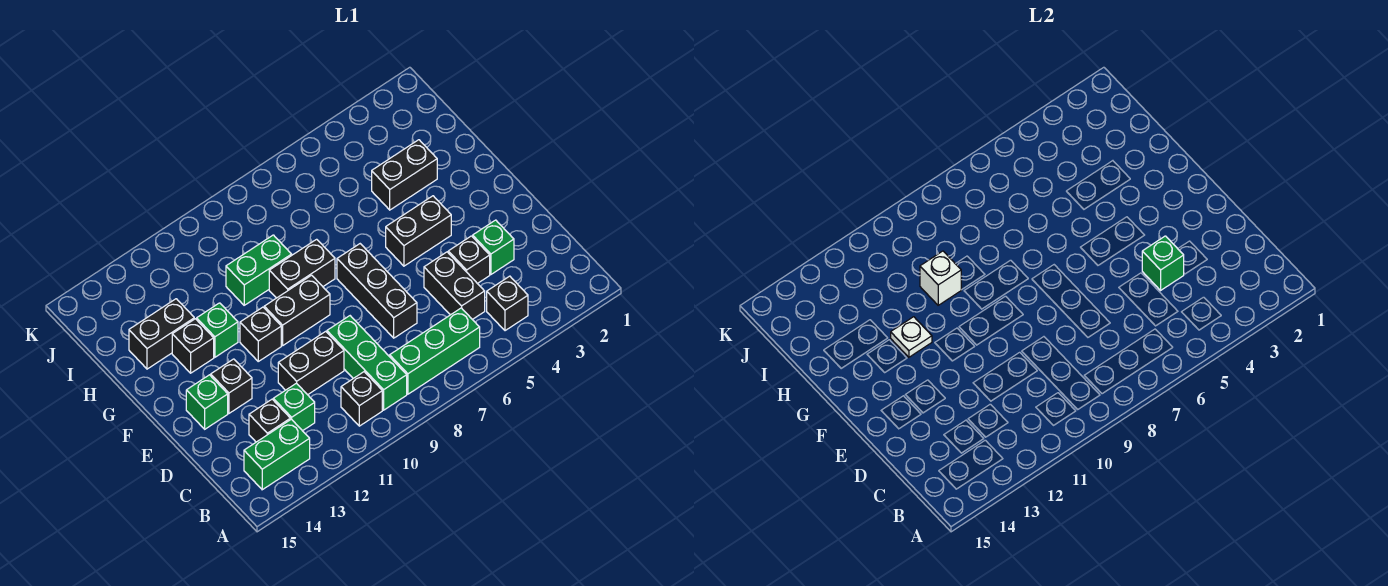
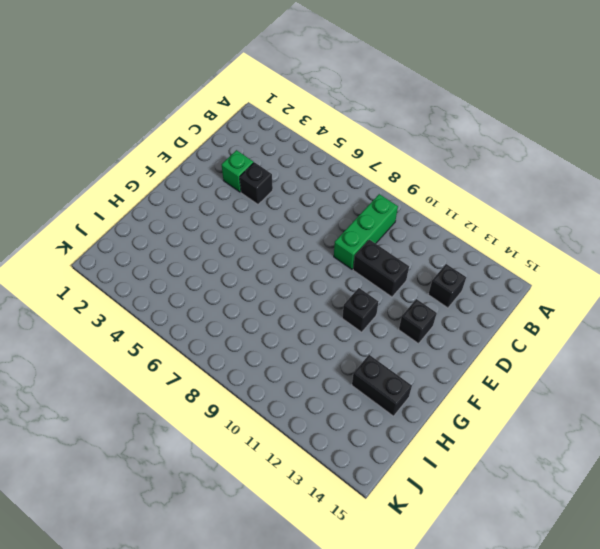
none -> black 1x1 brick [487,276,528,331]
none -> green 1x3 brick [390,308,480,394]
none -> black 1x1 brick [341,372,382,426]

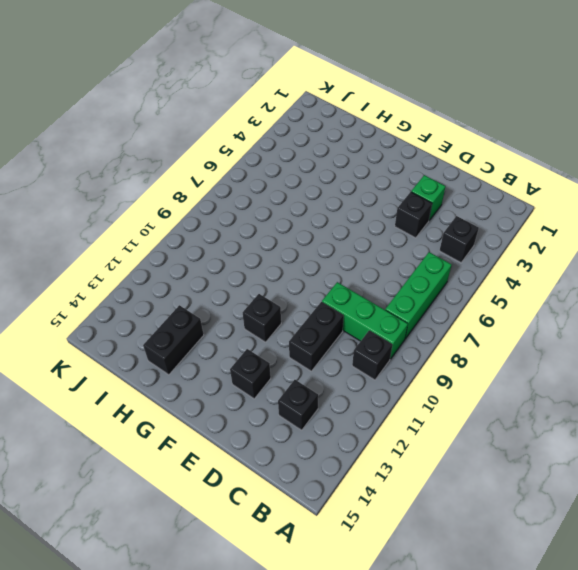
none -> green 1x2 brick [244,419,310,490]
none -> black 1x2 brick [424,252,485,320]
none -> green 1x1 brick [273,383,315,431]

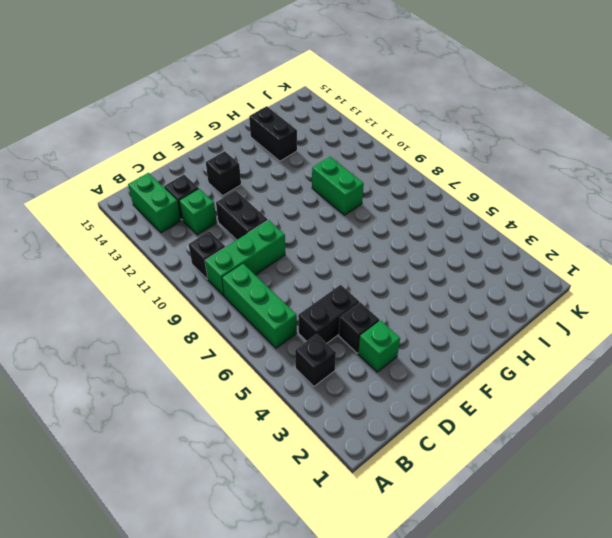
none -> black 1x3 brick [337,244,417,338]
none -> green 1x1 brick [186,375,228,429]
none -> black 1x2 brick [386,196,451,266]

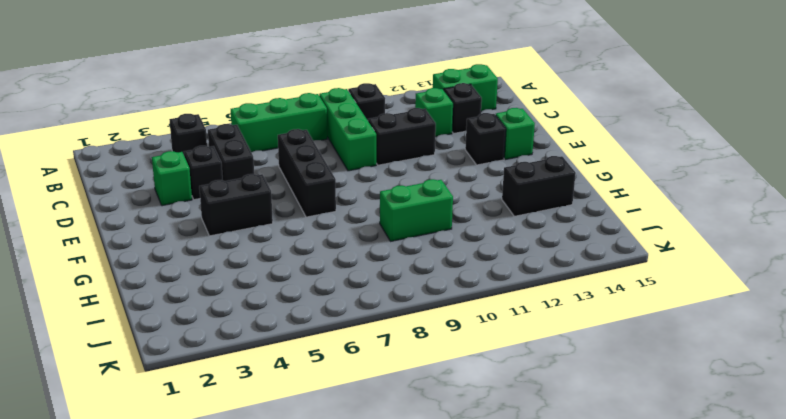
none -> black 1x2 brick [264,275,330,345]
none -> black 1x1 brick [240,307,281,361]
none -> black 1x2 brick [269,239,335,298]

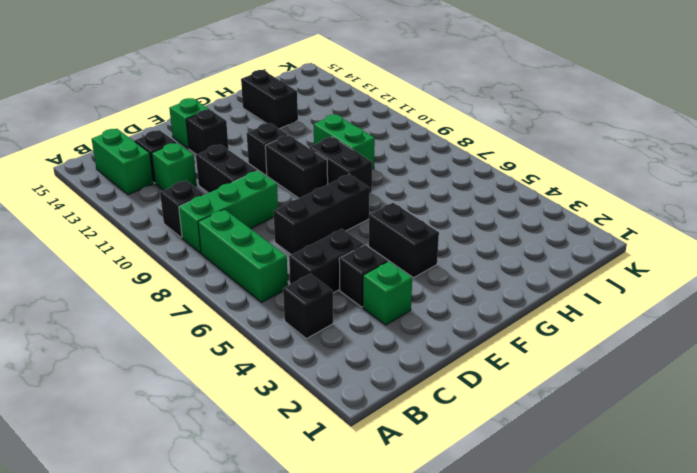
none -> green 1x1 brick [197,303,238,357]
none -> black 1x1 brick [172,319,214,373]
none -> black 1x2 brick [372,140,437,210]

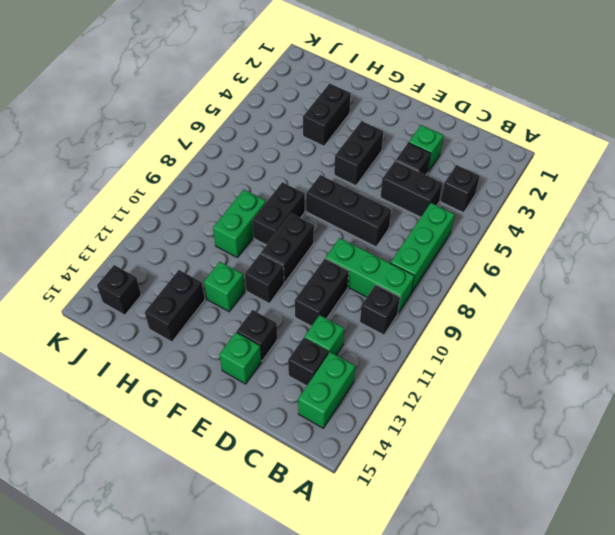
black 1x1 brick [97,265,141,315] -> black 1x1 brick moved to [172,319,214,373]
none -> green 1x1 brick [1142,236,1184,290]
none -> white 1x1 plate [891,317,932,357]
none -> white 1x1 brick [920,251,961,305]

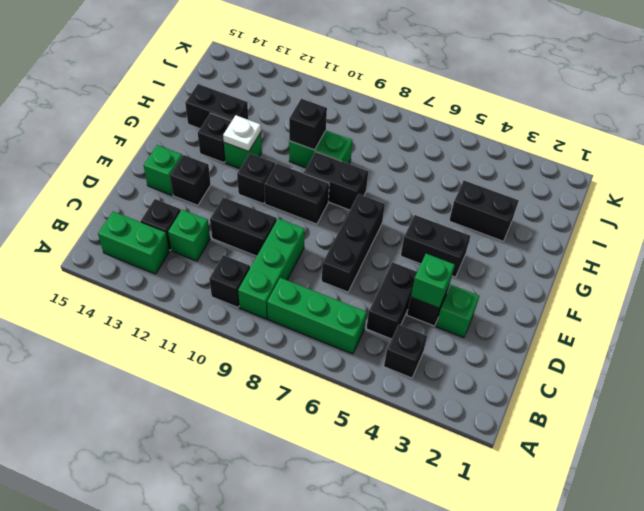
black 1x1 brick [289,98,327,150] -> white 1x1 brick [920,251,961,305]

